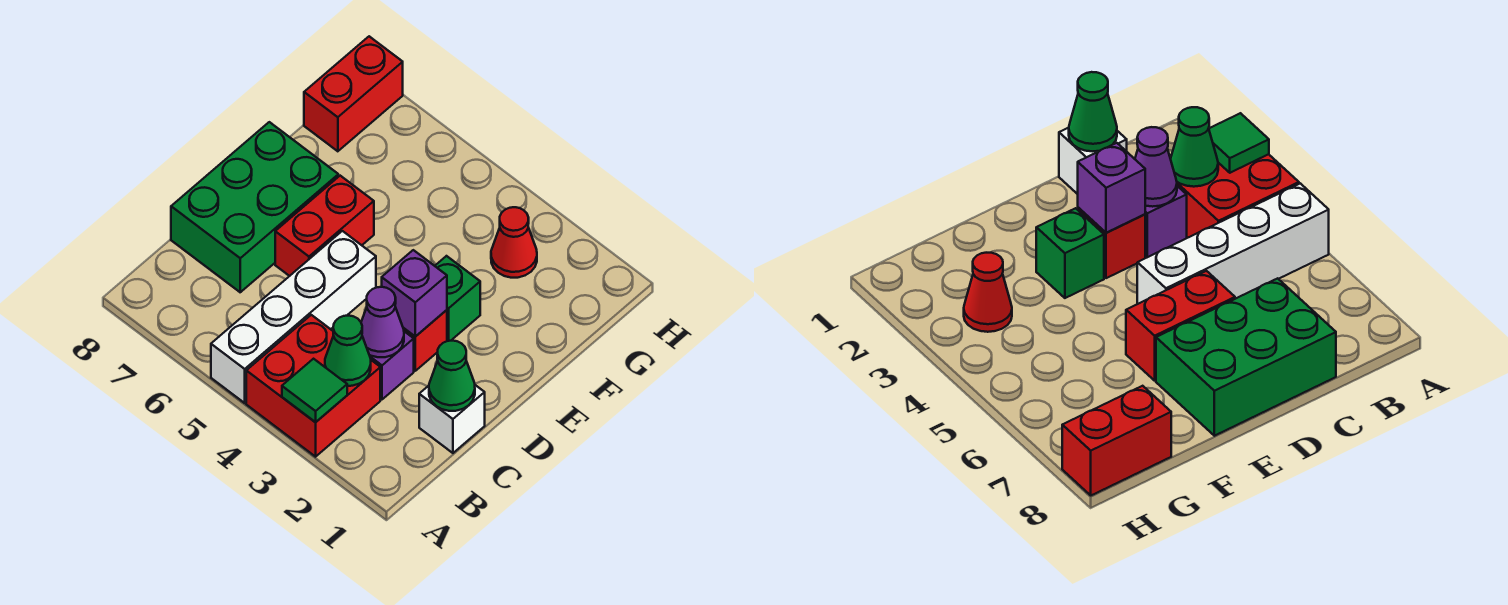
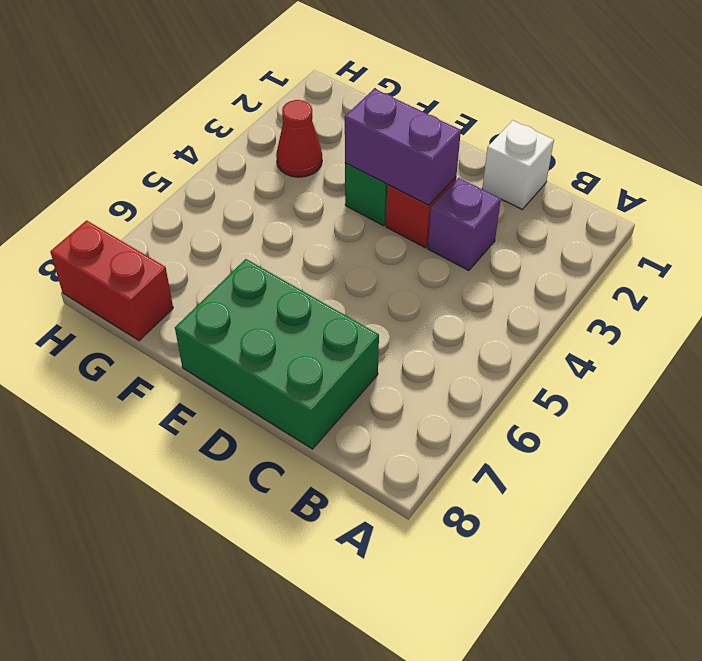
purple 1x2 brick [345,89,461,205] -> purple 1x1 brick [382,250,447,337]
none -> red 2x2 brick [246,315,380,457]
none -> white 1x4 brick [211,231,376,403]
none -> red 1x2 brick [275,176,374,276]

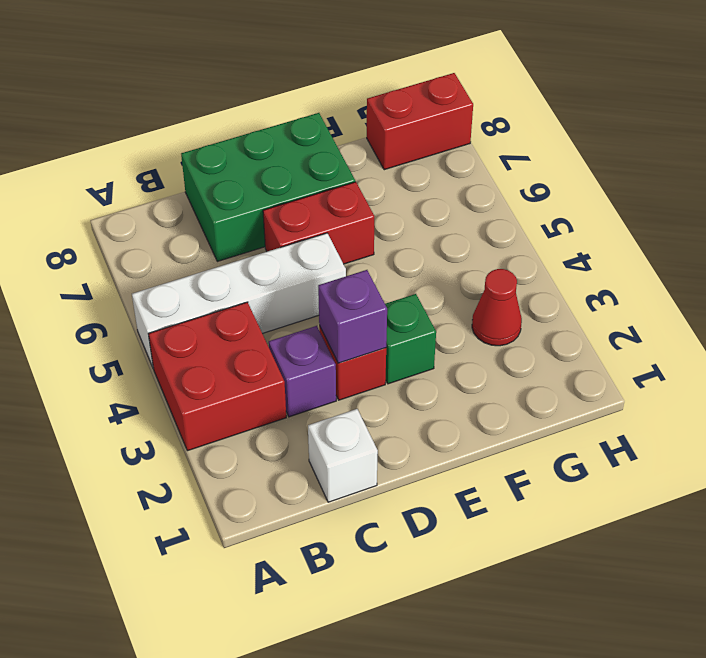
none -> green 1x1 tile [282,359,347,422]
none -> green 1x1 cone [325,316,371,386]
none -> green 1x1 cone [429,341,475,411]

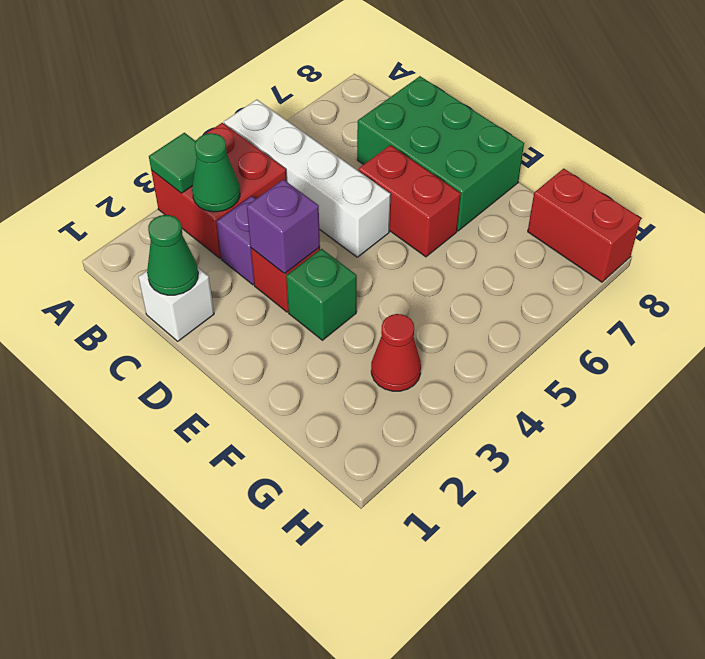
none -> purple 1x1 cone [361,287,404,357]

